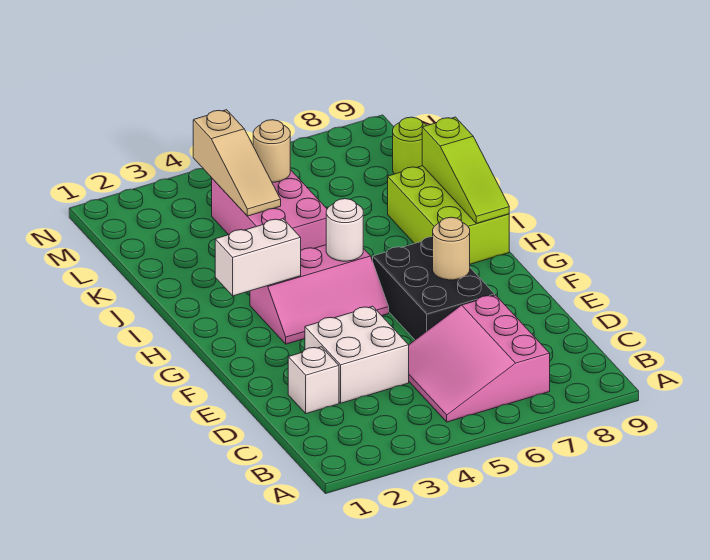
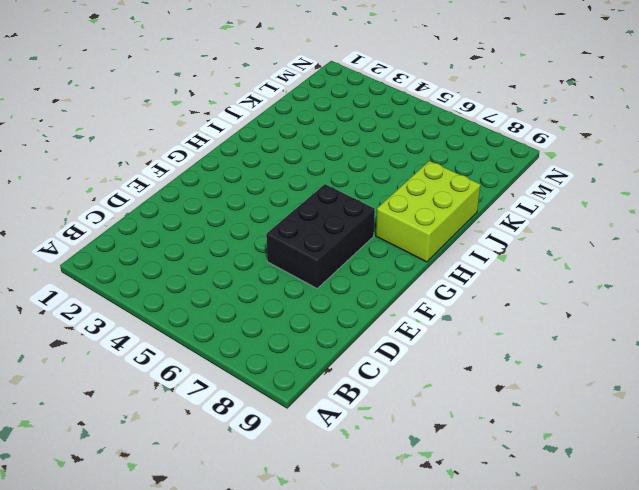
none -> pink 3x3 slope [409,295,550,422]
none -> white 1x1 brick [288,347,339,414]
none -> white 2x2 brick [305,306,409,403]

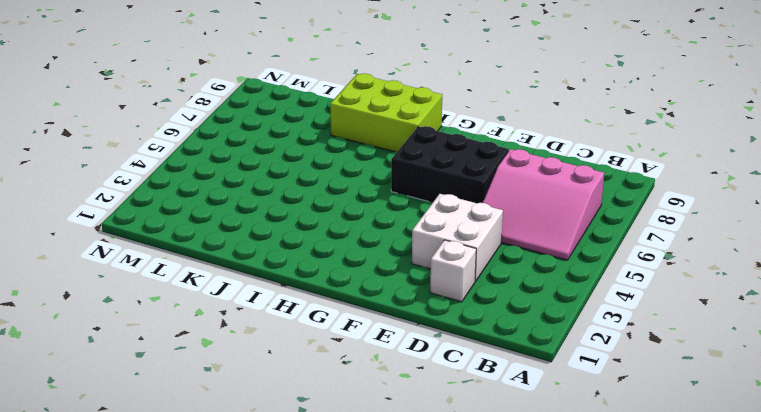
none -> pink 2x3 slope [250,245,389,344]
none -> pink 2x3 brick [212,170,327,250]
none -> lime 1x1 round brick [393,117,427,174]

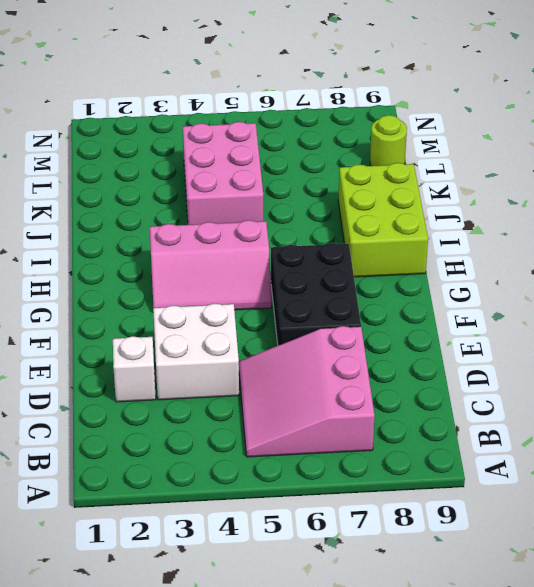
none -> tan 1x1 round brick [433,217,470,280]
none -> white 1x2 brick [215,219,301,296]
none -> white 1x1 round brick [326,199,363,261]

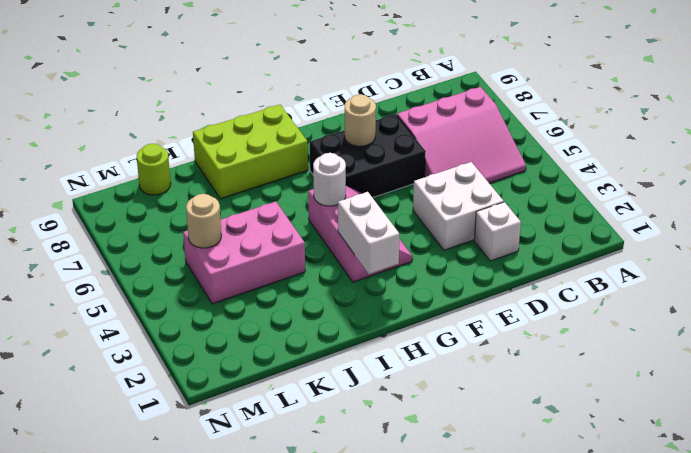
none -> lime 1x3 slope [422,117,509,223]
none -> tan 1x3 slope [193,110,281,216]

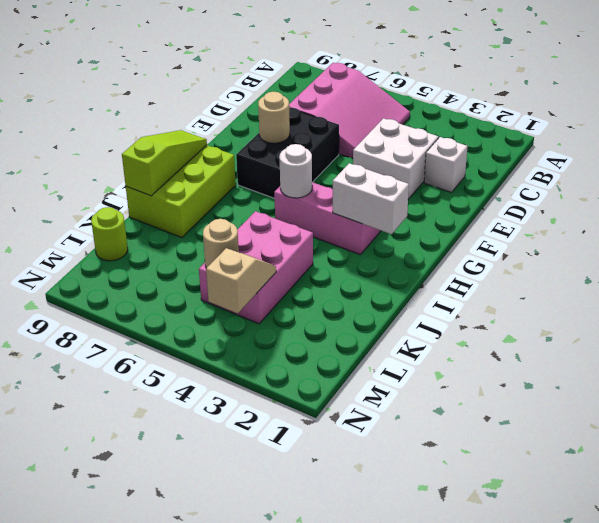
tan 1x2 slope [206,248,276,313] -> tan 1x3 slope [193,110,281,216]

